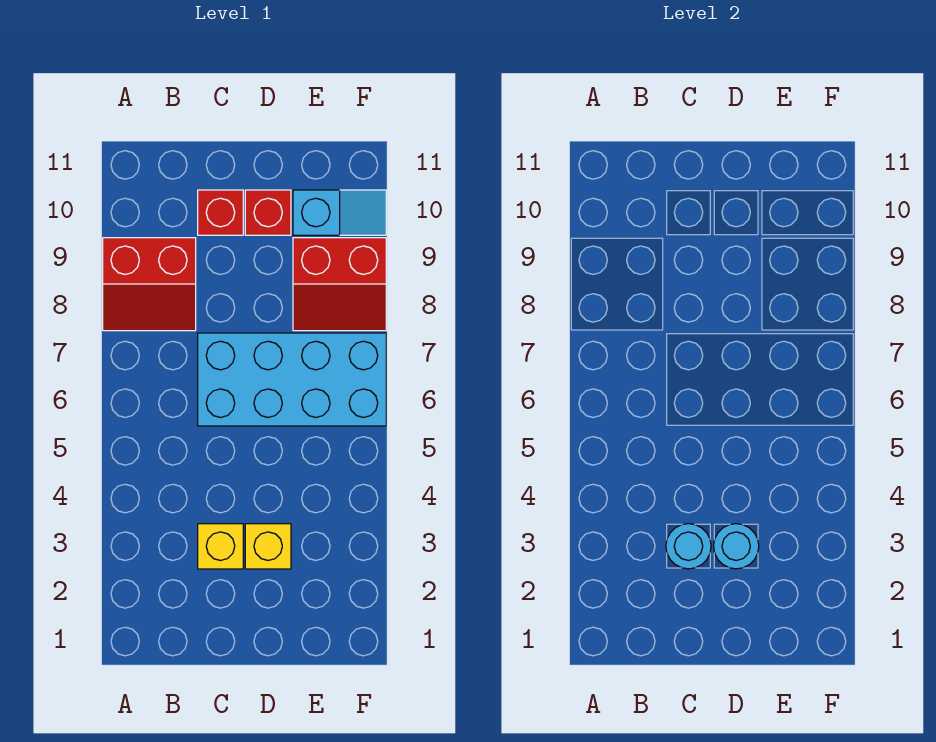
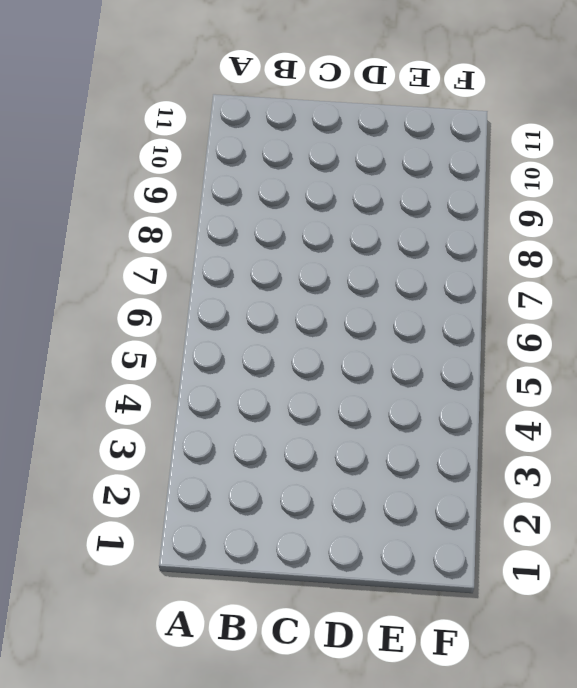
none -> red 2x2 slope [103,238,196,331]
none -> yellow 1x1 brick [198,524,243,569]

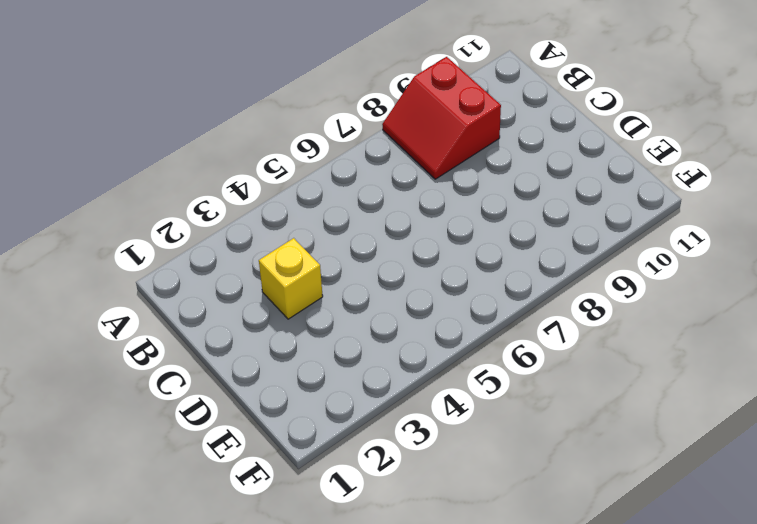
none -> cyan 2x4 brick [198,333,386,426]
none -> red 1x1 brick [198,190,243,235]

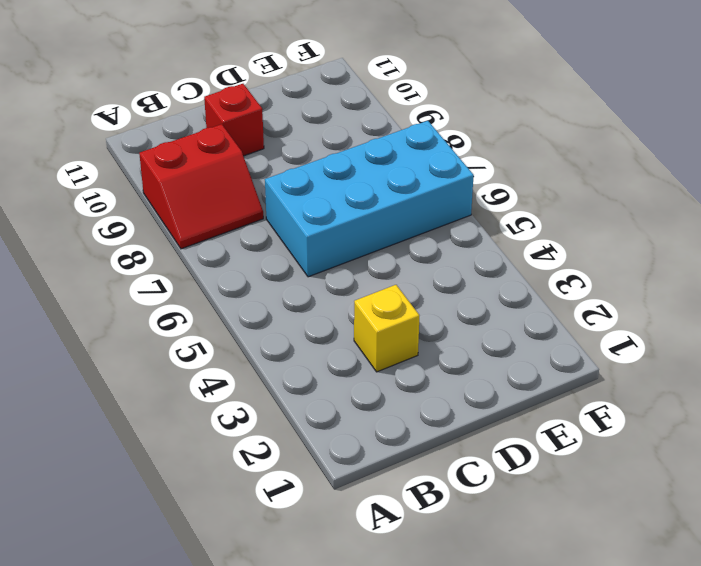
none -> yellow 1x1 brick [245,524,291,569]
none -> red 1x1 brick [245,190,291,235]

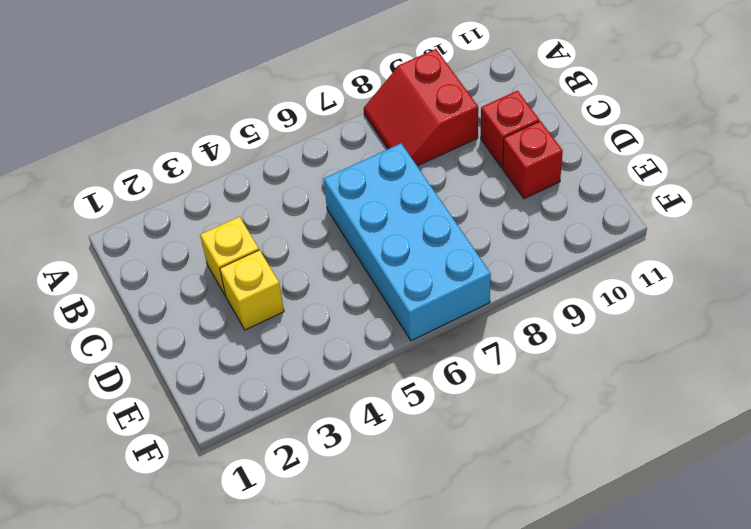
none -> red 2x2 slope [293,238,386,331]
none -> cyan 1x2 slope [293,190,386,235]

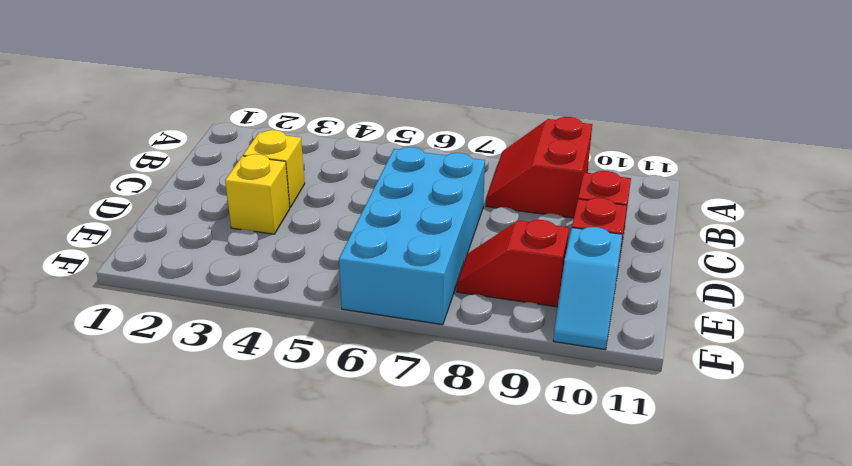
red 1x2 slope [457,220,569,307] -> red 2x2 slope [293,238,386,331]
none -> cyan 1x1 round brick [666,524,711,569]
none -> cyan 1x1 round brick [714,524,759,569]

